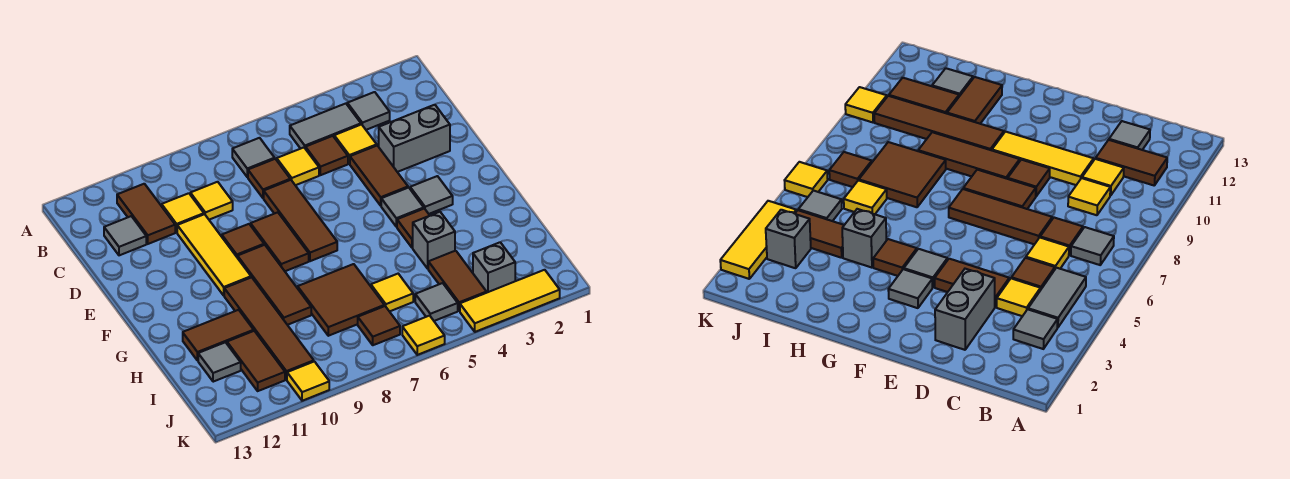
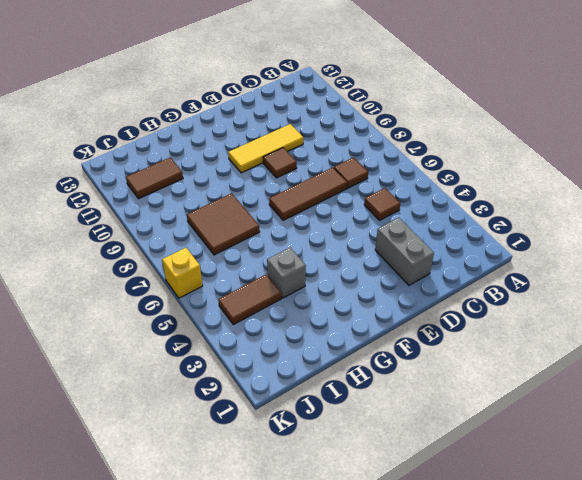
yellow 1x1 brick [162,248,203,298] -> yellow 1x1 tile [402,316,445,355]
none -> grey 1x1 tile [347,92,390,130]
none -> grey 1x2 tile [290,104,361,149]
none -> grey 1x1 tile [232,138,275,177]
none -> brown 1x2 tile [117,184,175,244]

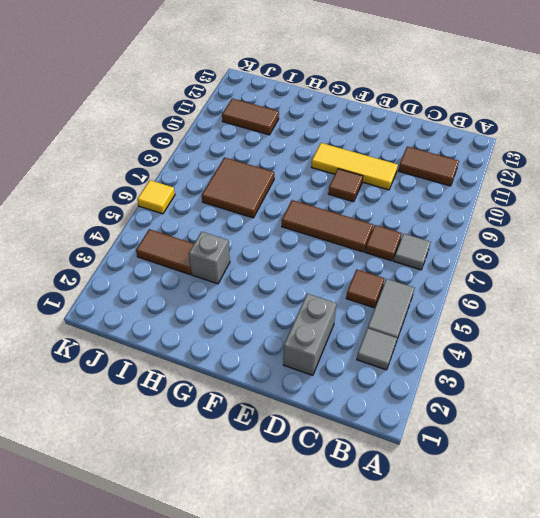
none -> yellow 1x1 tile [334,124,377,164]
none -> yellow 1x1 tile [277,148,319,185]
none -> yellow 1x1 tile [190,182,233,220]
none -> yellow 1x1 tile [162,193,204,232]

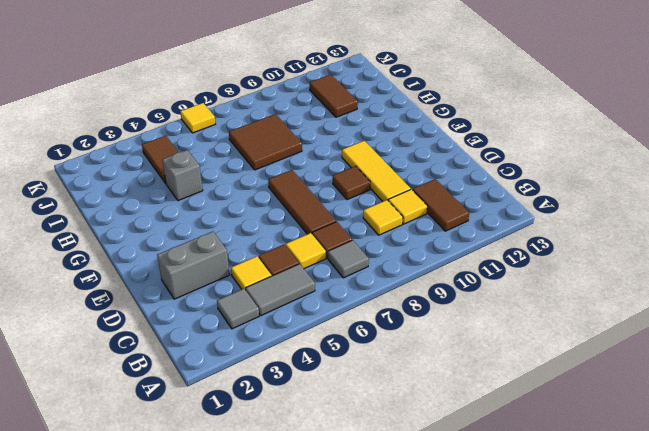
none -> grey 1x1 tile [104,216,146,255]
none -> brown 1x2 tile [350,146,408,206]
none -> brown 1x2 tile [251,212,309,271]
none -> grey 1x1 tile [410,176,453,214]

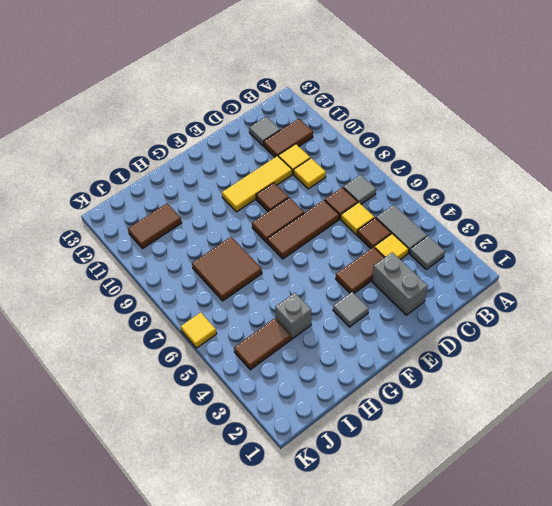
none -> grey 1x1 tile [381,188,424,227]
none -> brown 1x3 tile [237,245,311,325]
none -> brown 1x1 tile [397,209,430,248]
none -> brown 1x4 tile [224,277,314,380]

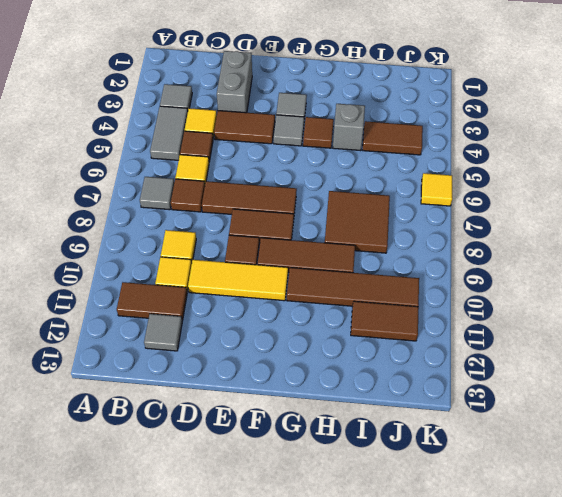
none -> brown 1x2 tile [183,310,254,361]
none -> yellow 1x1 tile [371,274,413,312]
none -> grey 1x1 tile [198,342,241,382]
none -> grey 1x1 brick [473,242,515,293]

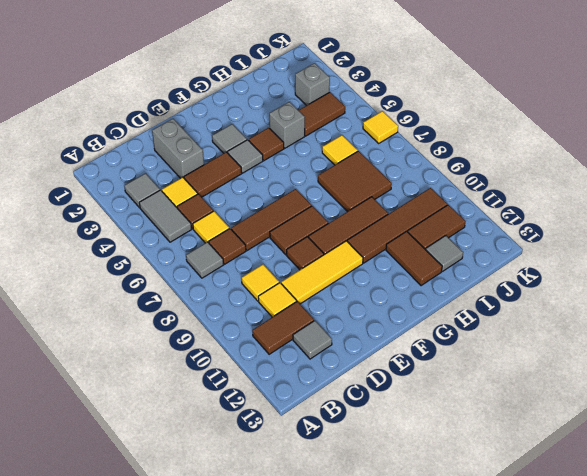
none -> grey 1x1 tile [415,283,458,321]
none -> brown 1x1 tile [358,306,400,345]
none -> yellow 1x3 tile [460,270,560,332]
none -> yellow 1x1 tile [287,361,329,401]

